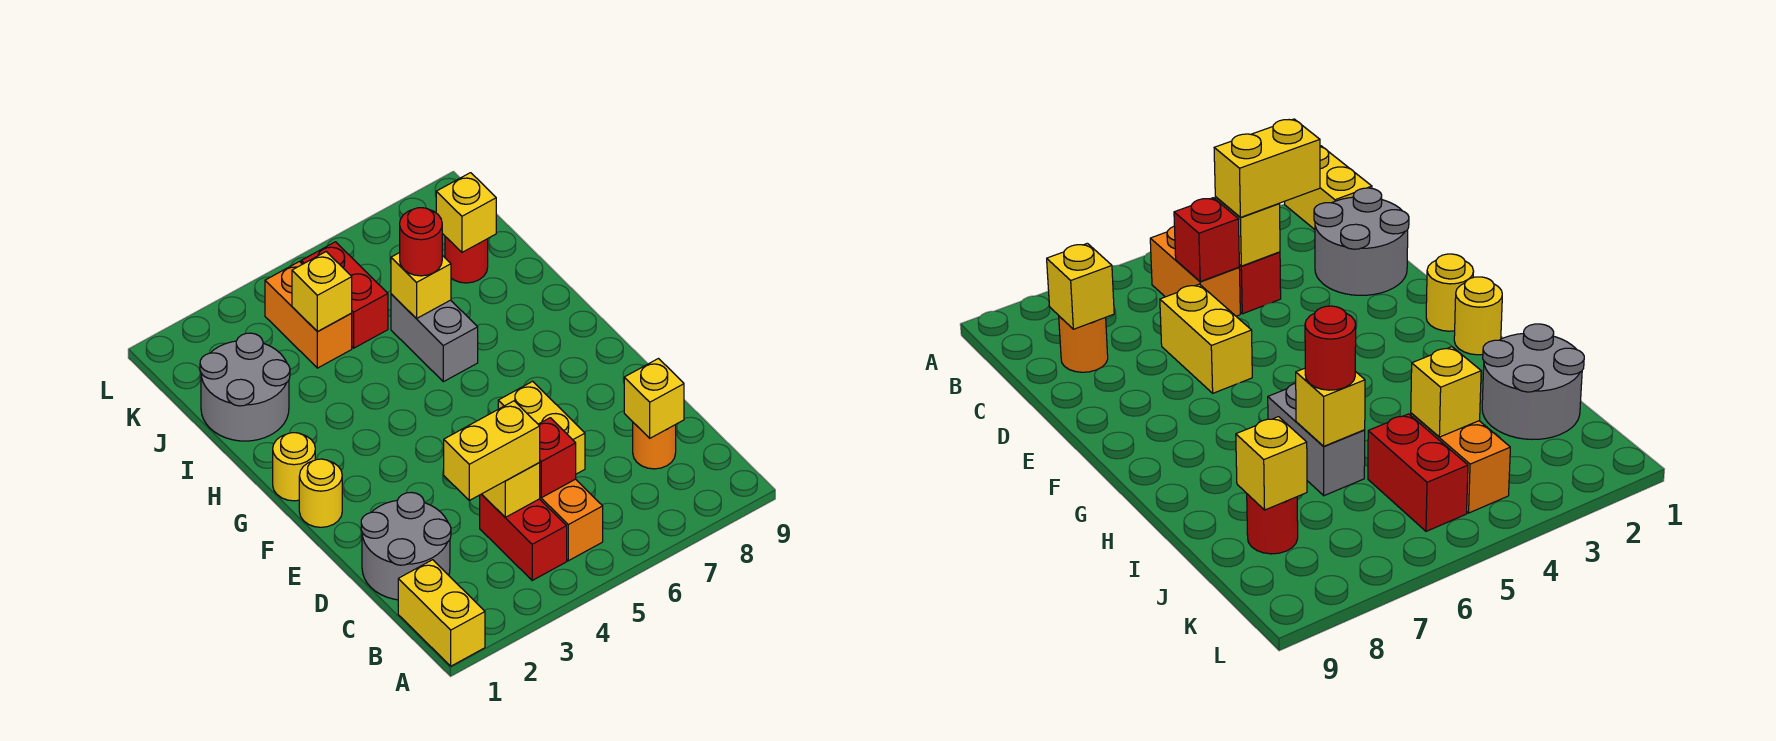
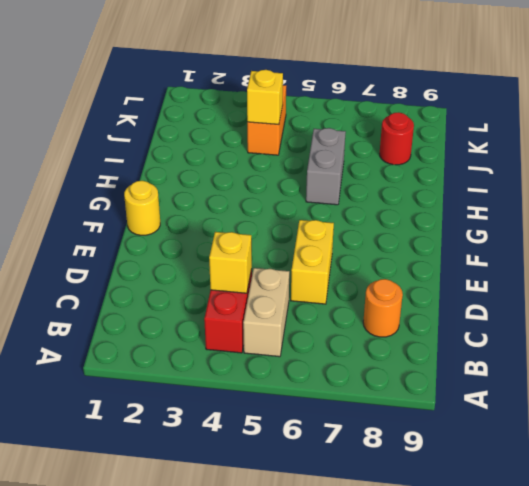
tan 1x2 brick [243,268,289,357] -> orange 1x2 brick [540,479,603,561]
none -> yellow 1x2 brick [398,560,485,666]
none -> grey 2x2 round brick [361,492,451,600]
none -> yellow 1x1 round brick [273,433,315,501]

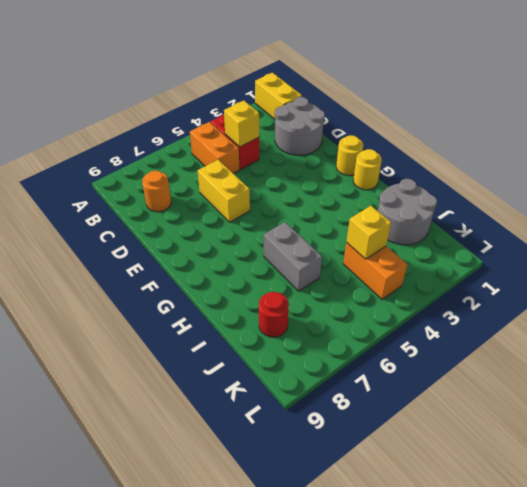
none -> red 1x2 brick [301,242,388,348]
none -> red 1x1 brick [538,418,576,498]
none -> yellow 1x1 brick [624,359,684,438]

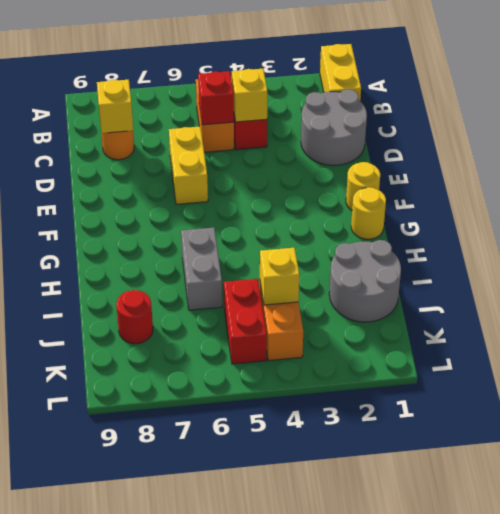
none -> yellow 1x1 brick [391,253,451,319]
none -> yellow 1x1 brick [436,173,496,252]
none -> yellow 1x2 brick [444,401,540,501]

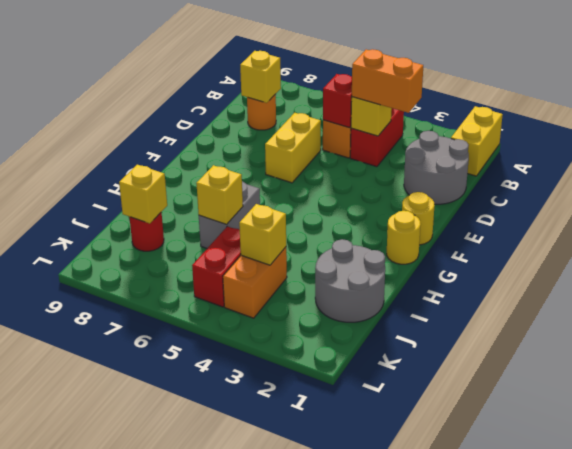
orange 1x2 brick [352,49,423,113] -> yellow 1x2 brick [444,401,540,501]
none -> red 1x1 round brick [400,208,442,276]

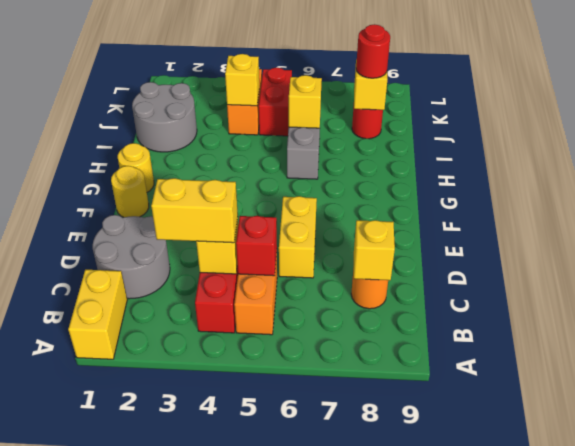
red 1x1 round brick [356,24,390,78] -> red 1x1 round brick moved to [400,208,442,276]

